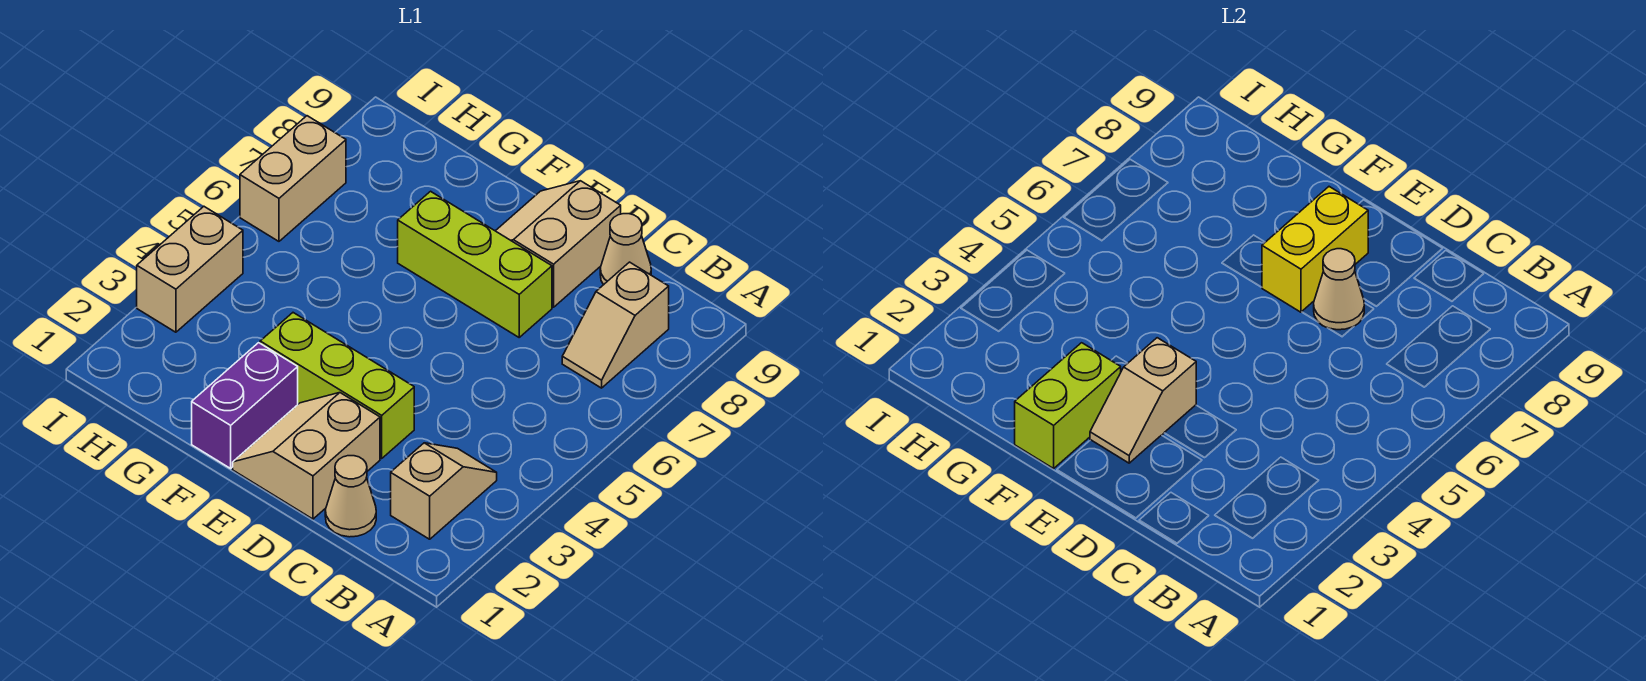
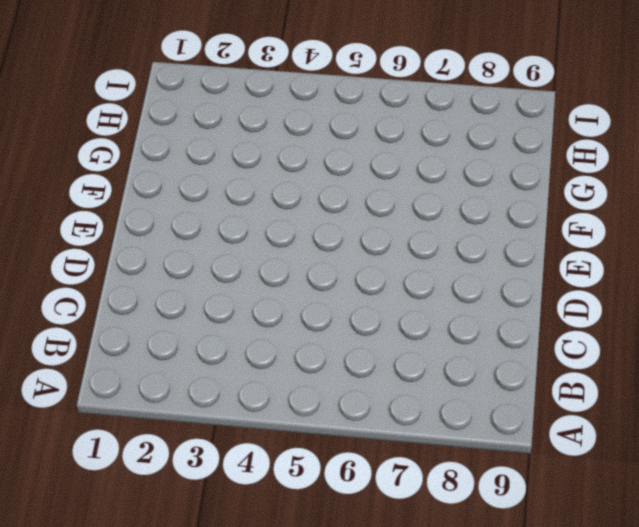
none -> tan 1x2 slope [391,443,497,539]
none -> tan 1x2 slope [562,262,669,388]
none -> tan 1x1 cone [325,456,376,537]

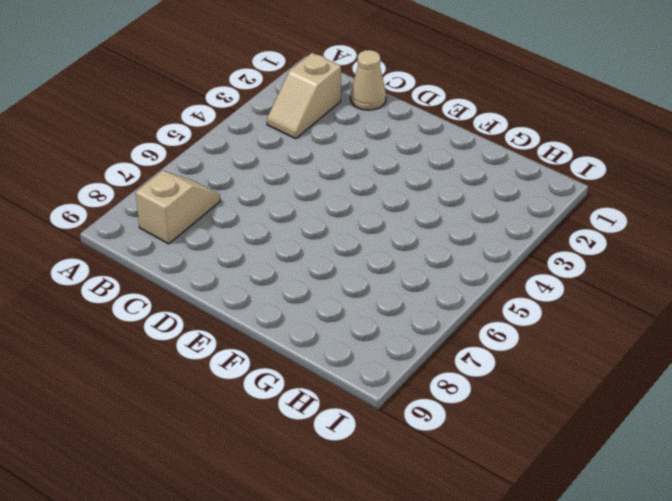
none -> tan 1x1 cone [600,214,651,285]
none -> tan 2x2 slope [233,393,380,519]
none -> lime 1x3 brick [260,313,414,458]

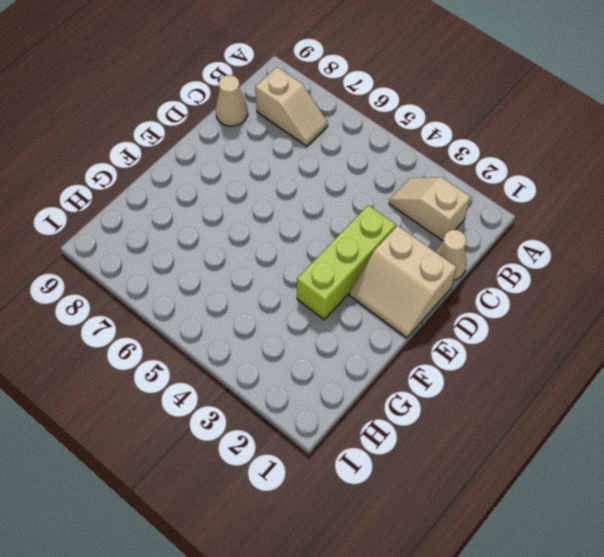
none -> lime 1x3 brick [398,191,552,337]
none -> tan 2x2 slope [496,181,621,307]
none -> purple 1x2 brick [192,343,298,468]

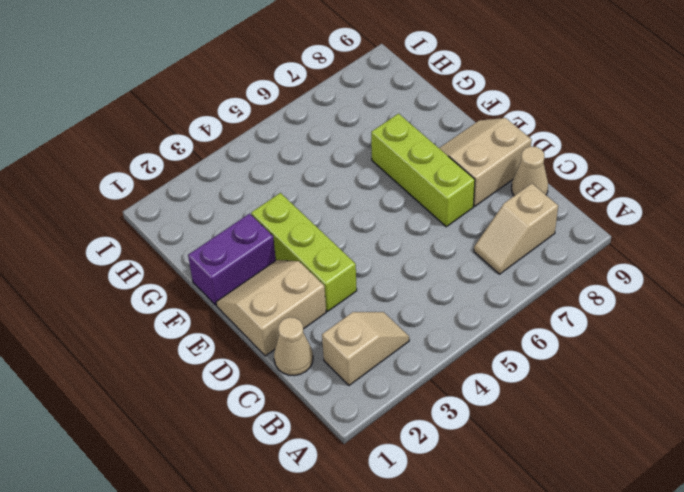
none -> tan 1x2 brick [137,207,243,332]
none -> tan 1x2 brick [240,116,346,241]
none -> tan 1x1 cone [1314,249,1364,330]

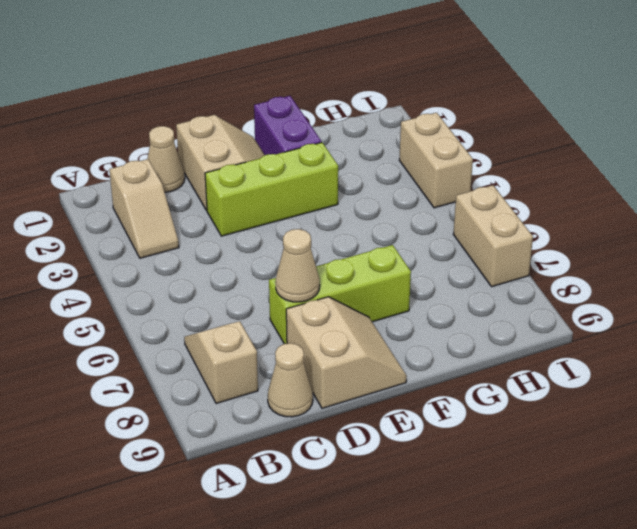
none -> tan 1x2 slope [1090,338,1196,463]
none -> yellow 1x2 brick [1262,187,1368,312]
none -> lime 1x2 brick [1015,343,1121,468]

